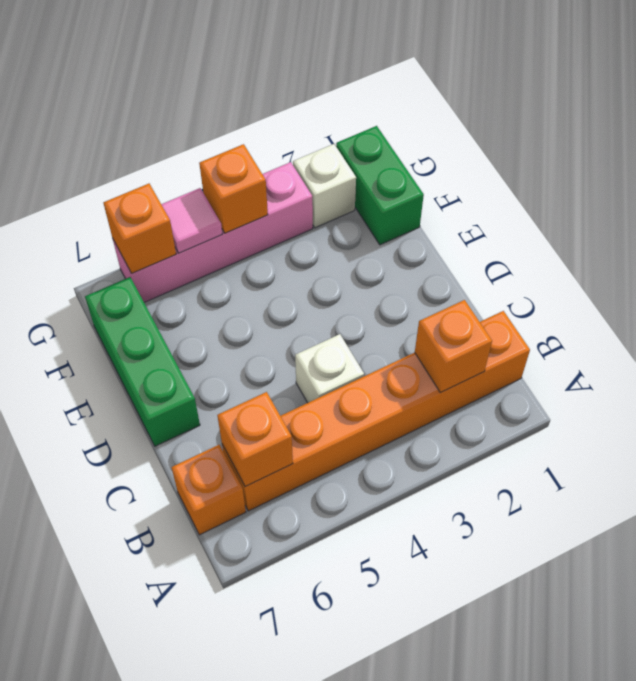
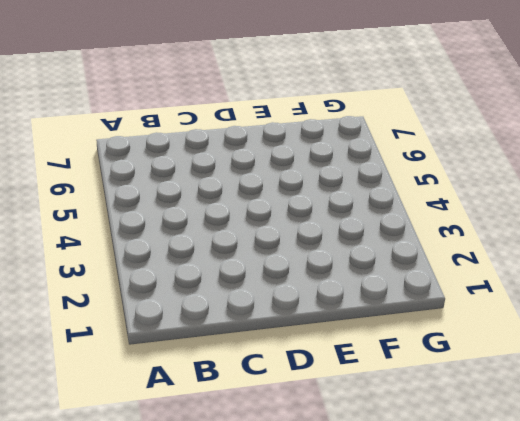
none -> orange 1x6 brick [222,311,530,511]
none -> orange 1x1 brick [171,445,246,535]
none -> white 1x1 brick [295,334,364,403]

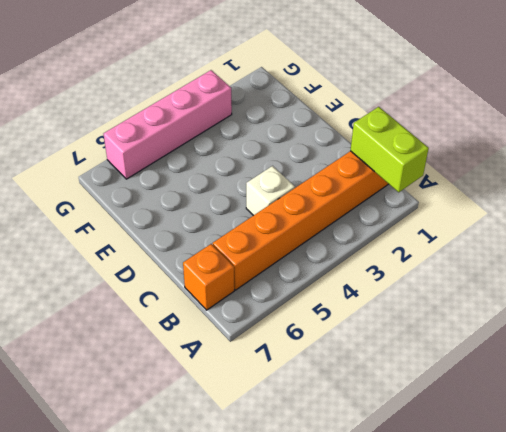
lime 1x2 brick [350,107,429,192] -> none
none -> green 1x3 brick [85,277,200,446]
none -> green 1x2 brick [336,126,424,245]
none -> white 1x1 brick [293,144,356,228]

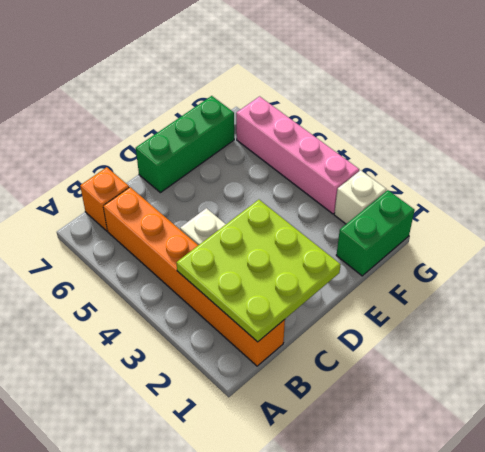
lime 3x3 plate [176,200,341,342] -> orange 1x1 brick [415,300,492,393]
none -> orange 1x1 brick [217,392,293,487]
none -> orange 1x1 brick [199,144,268,233]
none -> pink 1x1 tile [161,188,222,253]

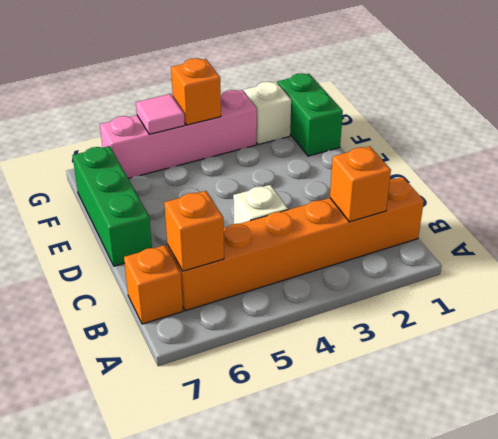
none -> orange 1x1 brick [103,184,176,273]

